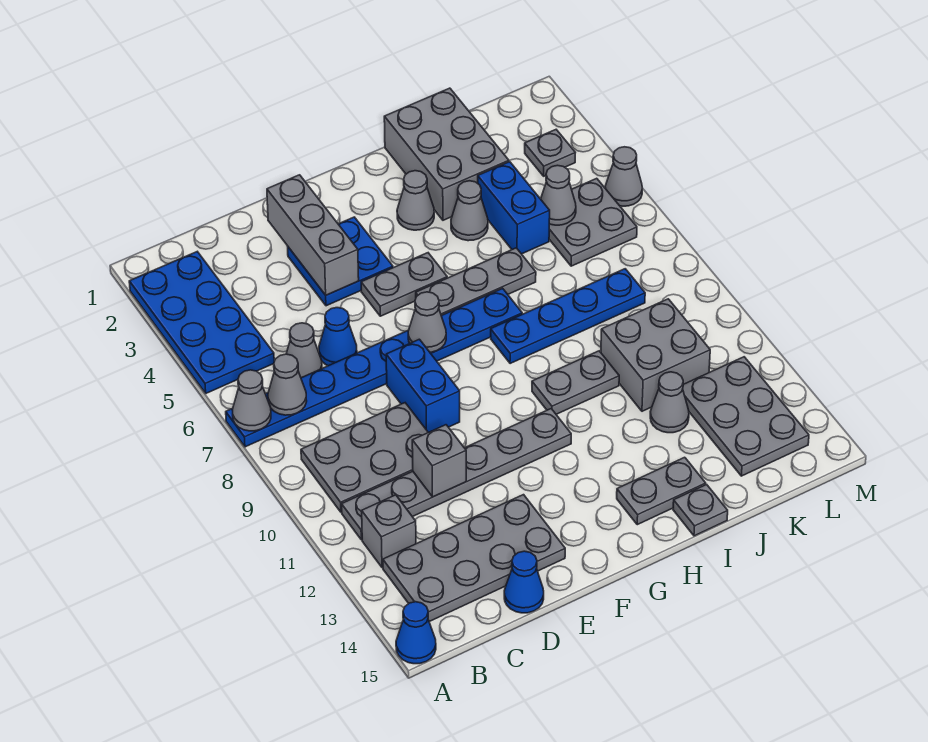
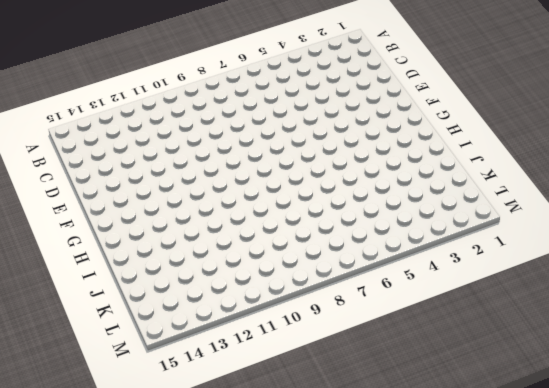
none -> blue 2x4 plate [129,252,274,393]
none -> blue 1x8 plate [226,288,522,447]
none -> blue 1x1 cone [396,602,436,664]
none -> grey 2x3 plate [301,403,428,512]

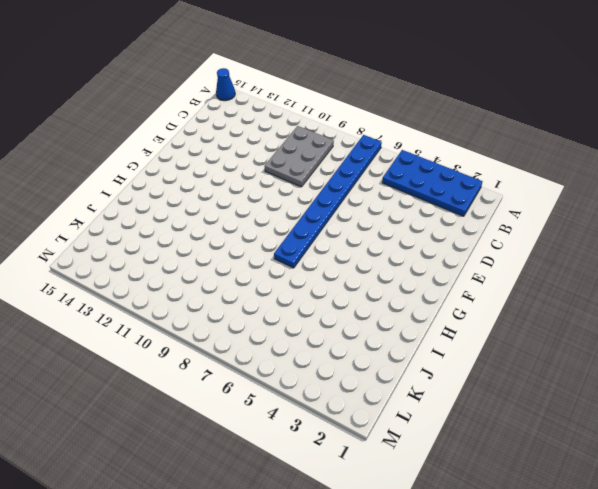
none -> grey 1x6 plate [342,409,571,540]
none -> grey 1x1 brick [362,495,416,568]
none -> grey 2x4 plate [383,495,565,622]
none -> grey 1x1 cone [286,323,322,378]

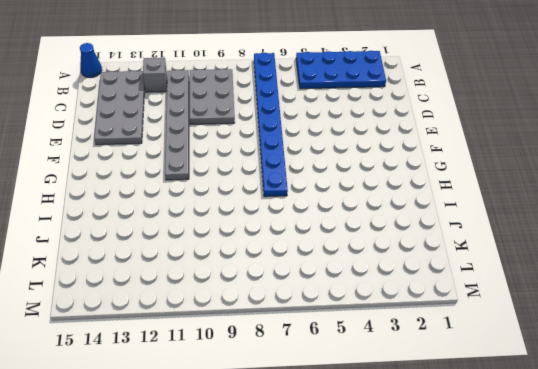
none -> grey 1x1 cone [286,323,322,378]
none -> blue 1x1 cone [319,308,357,366]
none -> blue 1x1 cone [504,551,544,613]
none -> blue 2x2 plate [288,217,393,306]

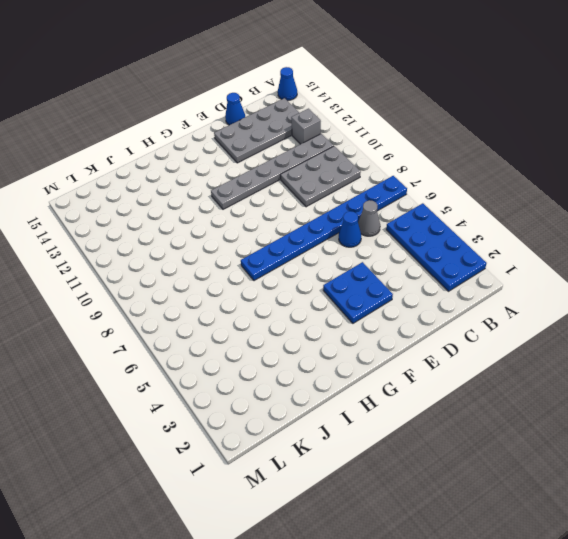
none -> blue 1x2 brick [386,339,460,433]
none -> grey 1x2 plate [361,253,447,316]
none -> grey 1x3 plate [416,248,536,316]
none -> grey 1x1 cone [397,171,434,230]

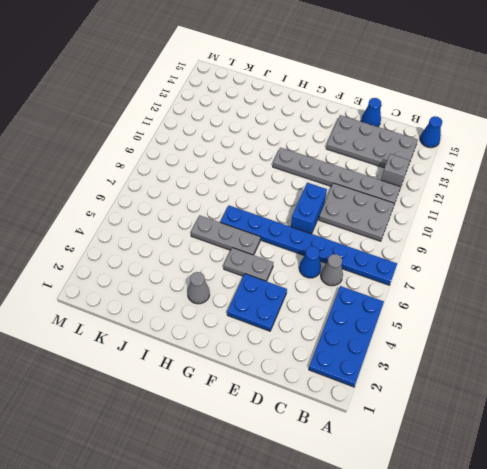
none -> blue 1x4 plate [491,269,645,364]
none -> grey 1x2 plate [532,351,619,414]
none -> grey 1x2 plate [617,457,706,525]
none -> grey 2x3 brick [384,88,509,220]

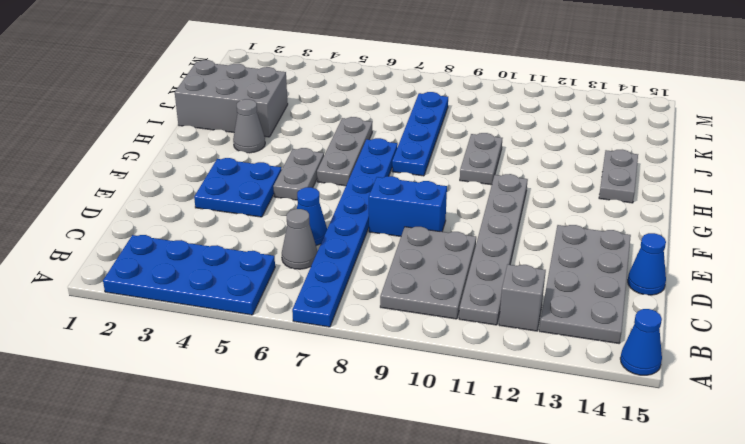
none -> grey 1x1 cone [451,181,488,241]
none -> grey 1x1 plate [673,485,728,536]
none -> blue 1x2 brick [478,162,550,254]
none -> grey 2x2 brick [601,299,710,411]

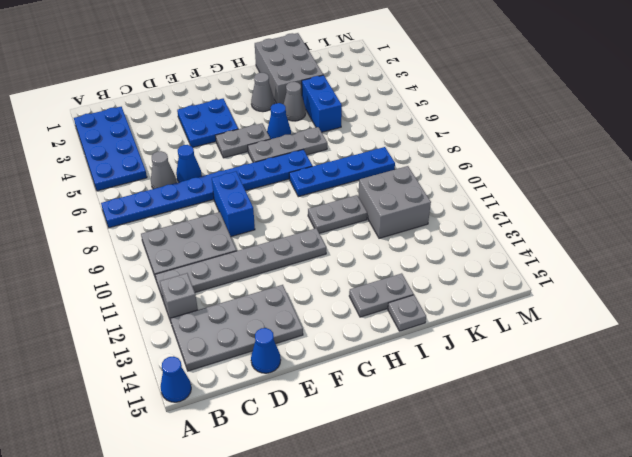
blue 1x1 cone [267,103,291,139] -> none
none -> grey 1x1 cone [650,372,689,433]
none -> grey 2x2 plate [549,178,637,266]
none -> grey 2x3 plate [683,357,809,476]
none -> grey 1x1 plate [525,130,575,176]

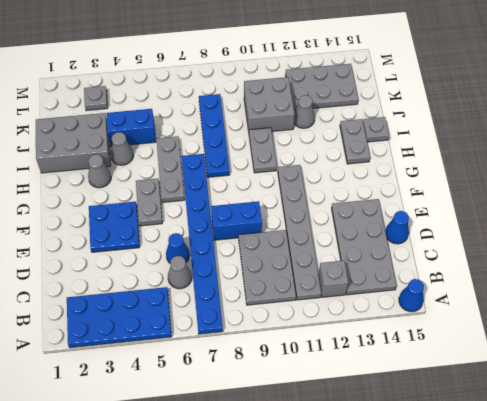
none -> grey 2x2 plate [549,178,637,266]
none -> grey 1x1 cone [605,147,642,206]
none -> grey 1x1 cone [233,370,271,431]
none -> grey 1x1 cone [268,354,307,415]

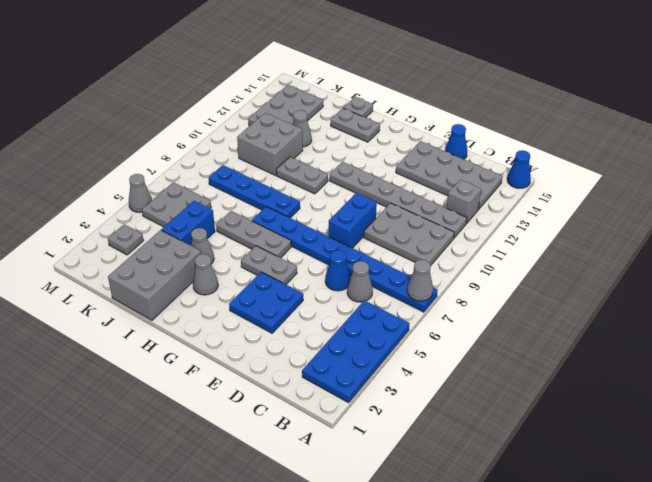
none -> grey 1x1 cone [268,354,307,415]
none -> grey 1x1 brick [412,425,466,497]
none -> grey 1x3 brick [267,175,359,295]
none -> grey 1x1 cone [408,292,446,352]

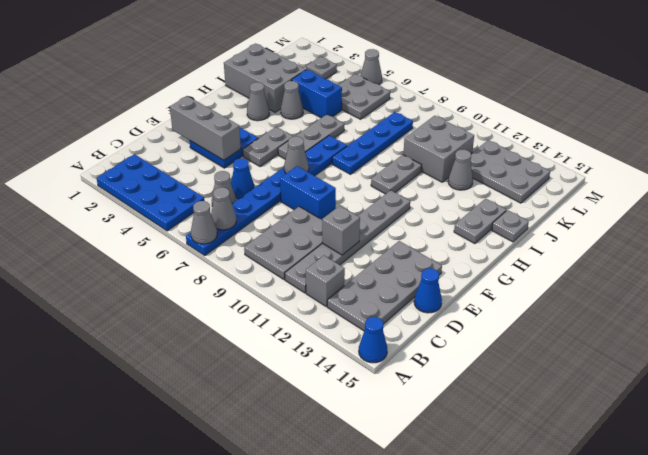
none -> grey 1x1 cone [541,165,576,225]

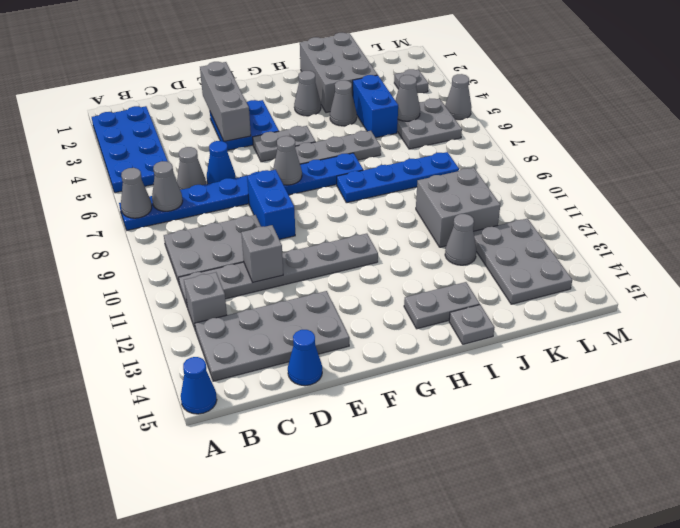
none -> grey 1x2 plate [532,351,619,414]

